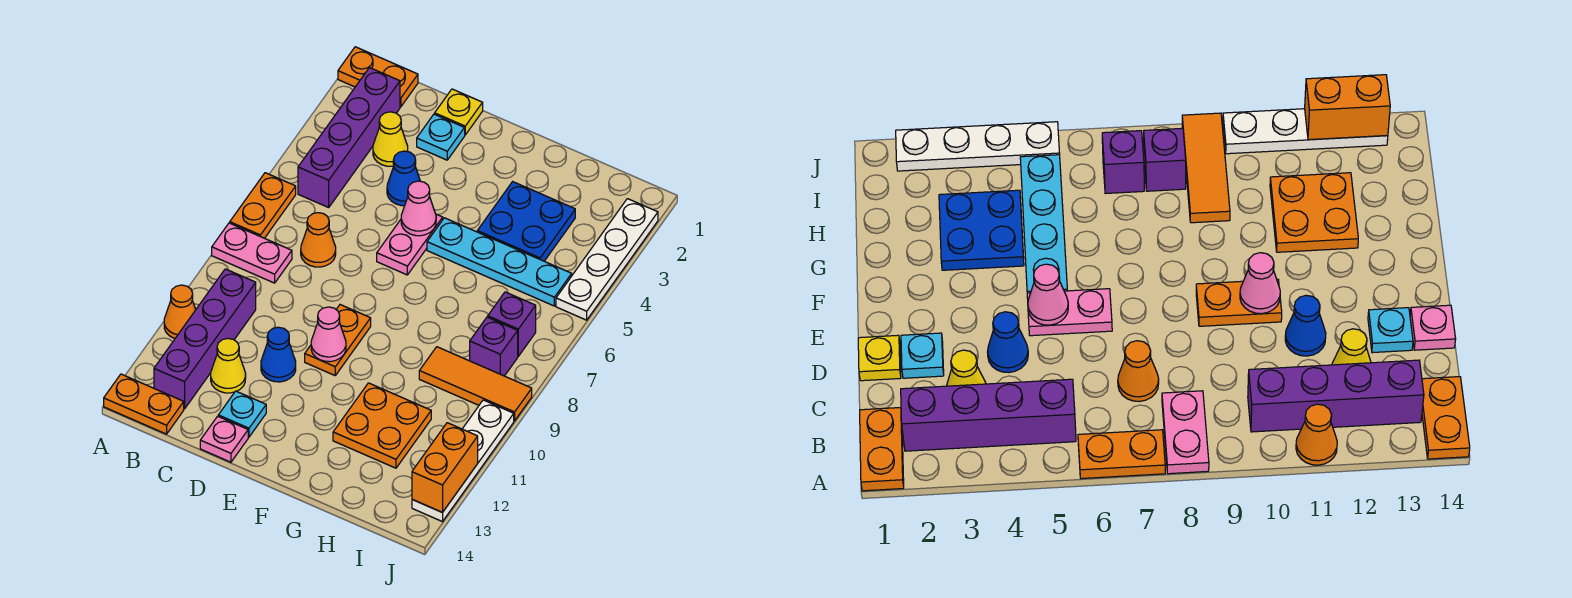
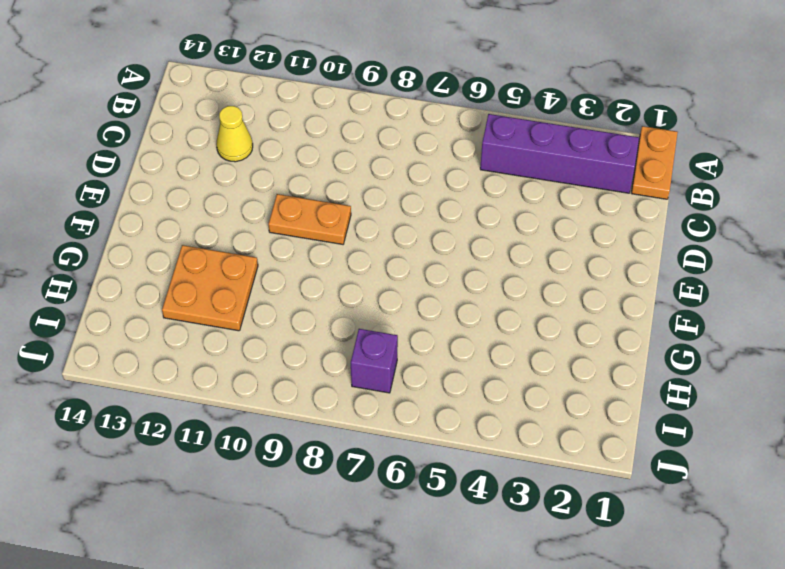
none -> orange 1x2 plate [230,173,296,238]
none -> pink 1x2 plate [212,223,292,283]
none -> orange 1x1 cone [164,285,196,338]

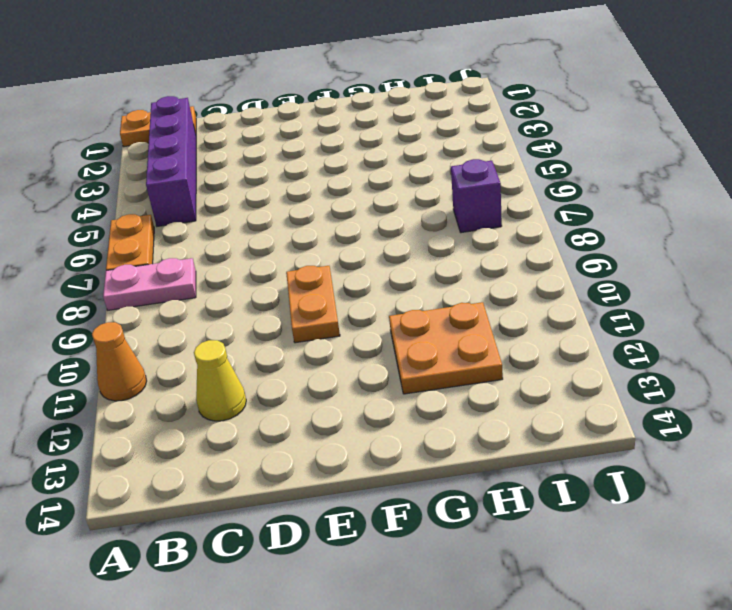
none -> orange 1x2 plate [104,374,184,434]
none -> purple 1x4 brick [154,269,256,409]
none -> yellow 1x1 cone [373,112,408,166]

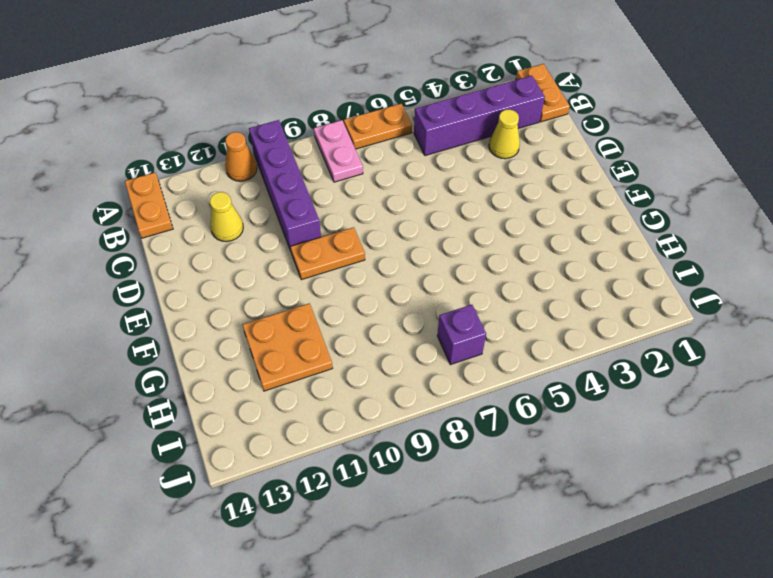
purple 1x4 brick [249,120,321,251] -> purple 1x4 brick turned to [154,269,256,409]
none -> orange 1x1 cone [301,213,336,267]
none -> yellow 1x1 plate [435,89,483,135]
none -> cyan 1x1 plate [417,114,465,160]

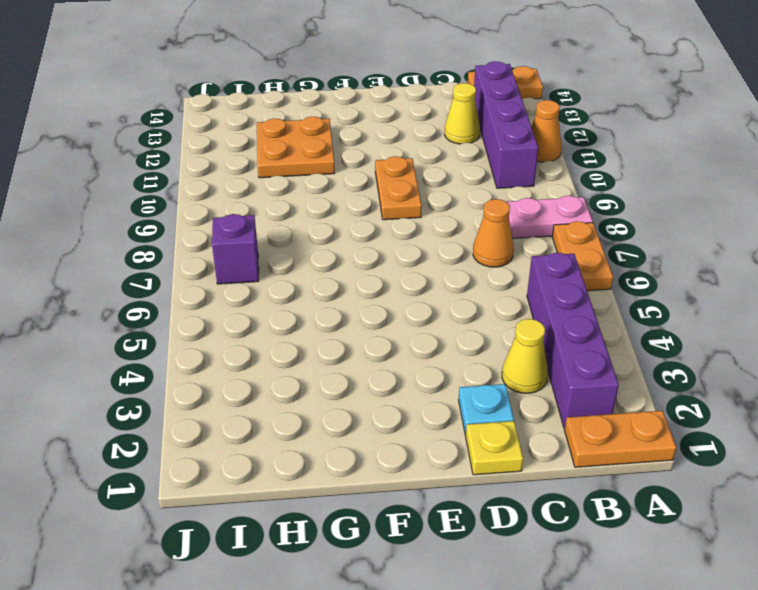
none -> blue 1x1 cone [387,151,420,206]
none -> blue 1x1 cone [261,327,296,382]
none -> cyan 1x1 plate [218,391,266,437]

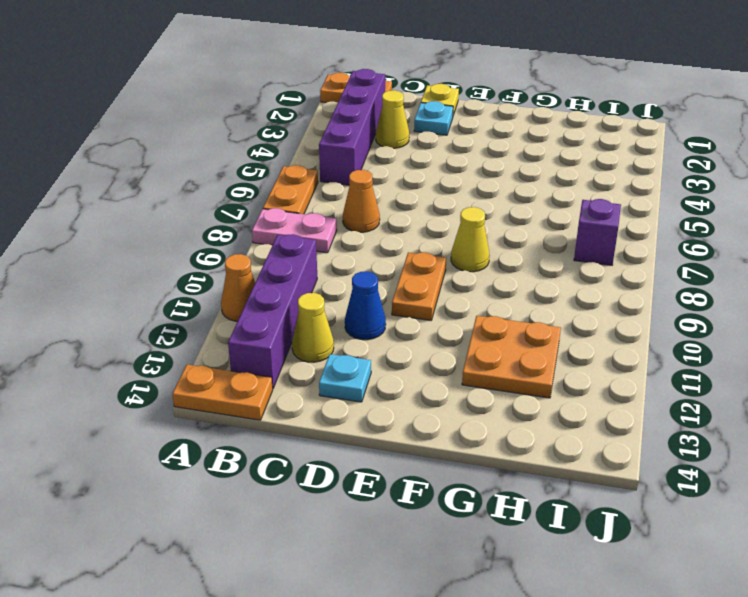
yellow 1x1 cone [451,207,490,272] -> none
none -> blue 1x1 cone [387,151,420,206]
none -> pink 1x1 plate [200,416,248,462]
none -> pink 1x2 plate [377,214,443,275]

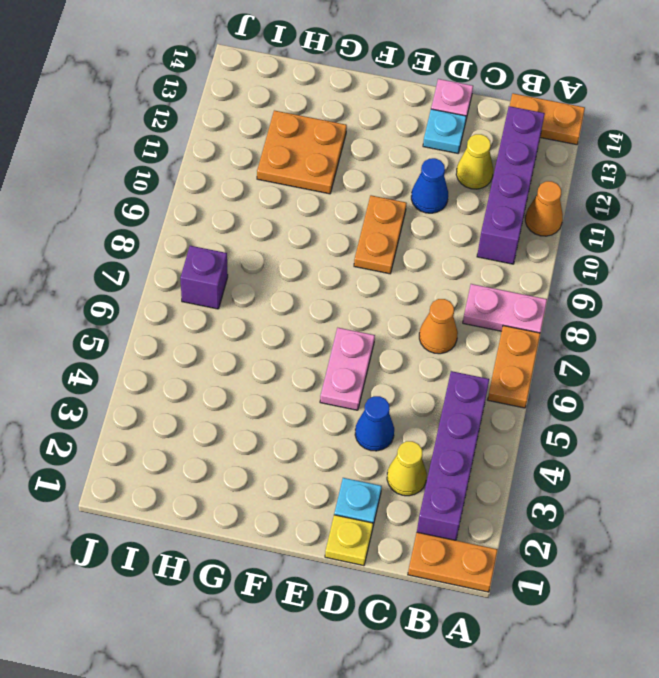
none -> cyan 1x4 plate [427,218,572,306]
none -> blue 2x2 plate [477,182,575,261]
none -> orange 1x3 tile [419,347,532,421]

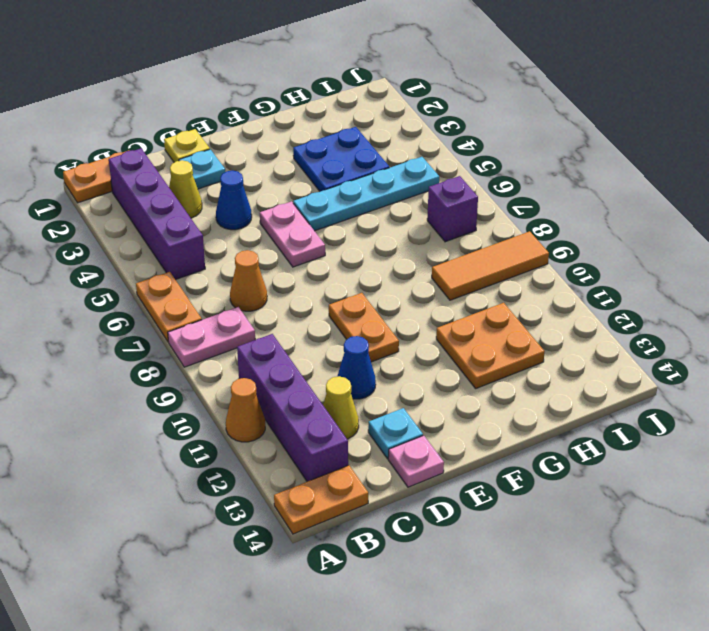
none -> purple 1x1 brick [470,317,518,376]
none -> white 1x4 plate [556,199,658,320]
none -> white 1x4 plate [412,400,514,522]

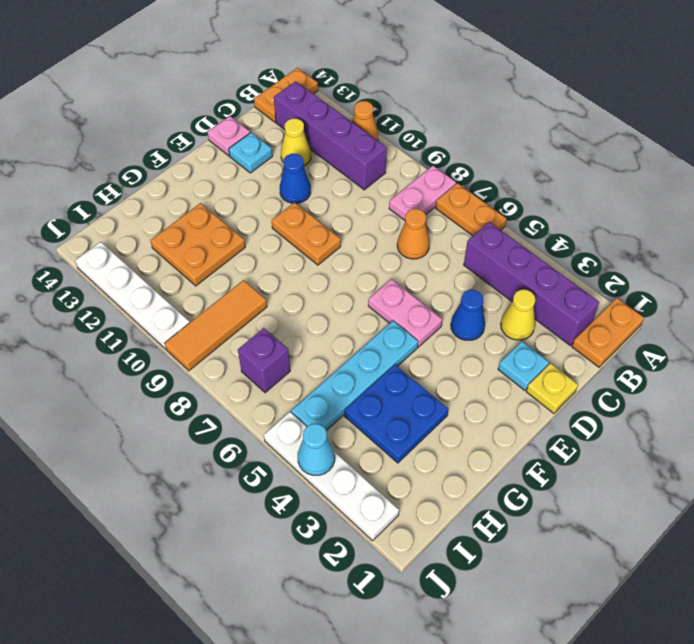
cyan 1x1 cone [298,424,335,475] -> none
none -> purple 1x1 brick [470,317,518,376]
none -> pink 1x1 cone [401,181,436,236]
none -> pink 1x1 cone [311,307,346,362]

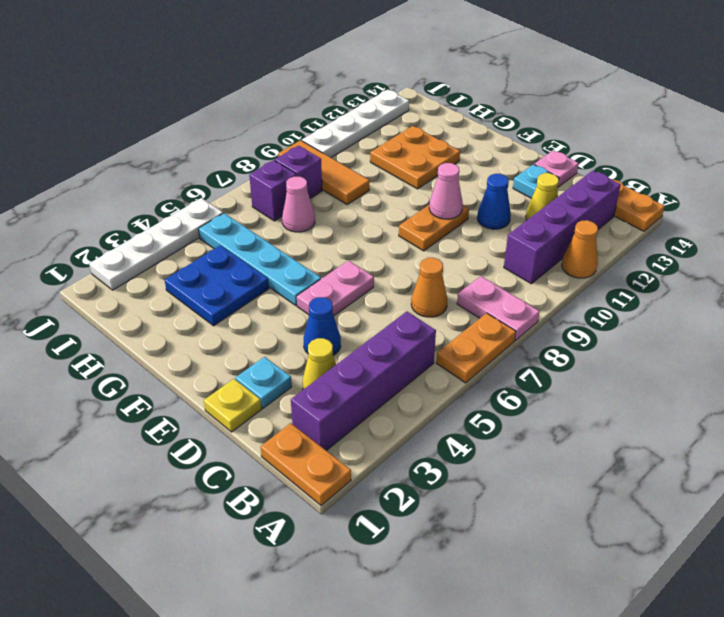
pink 1x1 cone [282,177,315,232] -> pink 1x1 cone moved to [401,181,436,236]
none -> orange 1x2 brick [412,423,478,512]

